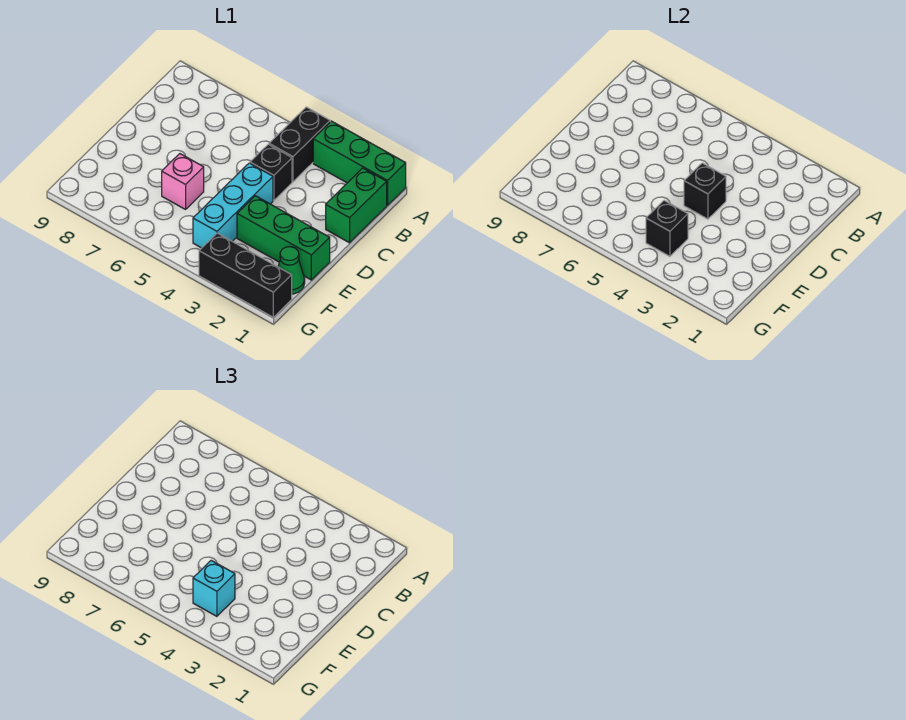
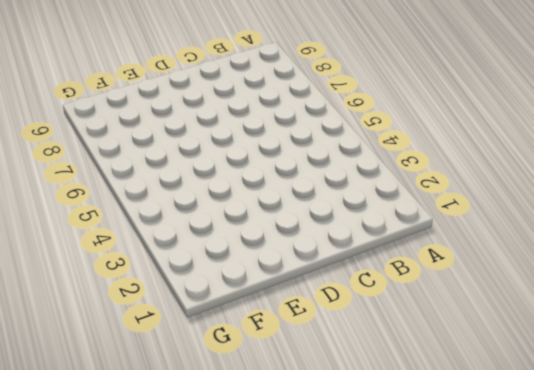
none -> green 1x3 brick [313,121,406,205]
none -> black 1x2 brick [269,107,330,182]
none -> green 1x2 brick [326,168,387,243]

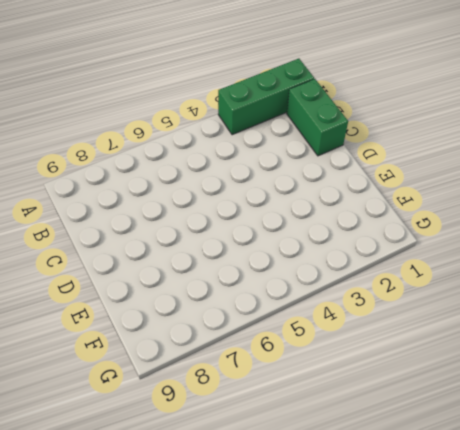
none -> black 1x2 brick [269,107,330,182]
none -> black 1x1 brick [250,144,292,200]
none -> cyan 1x3 brick [193,163,273,248]

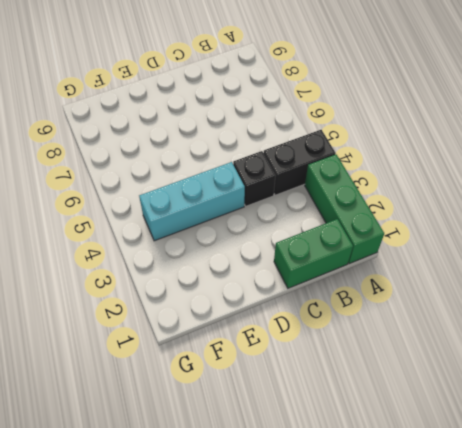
none -> green 1x3 brick [237,196,330,280]
none -> pink 1x1 brick [162,154,204,209]
none -> green 1x1 cone [278,247,305,294]

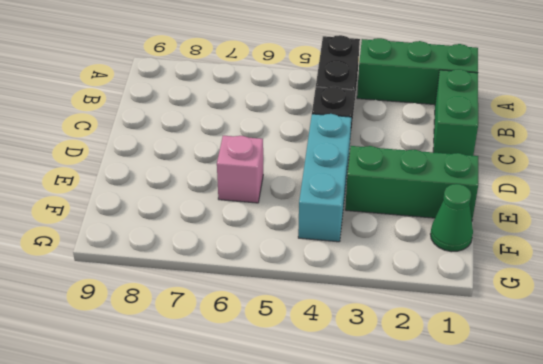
none -> black 1x3 brick [199,233,292,317]
none -> black 1x1 brick [684,163,726,219]
none -> black 1x1 brick [646,200,688,256]

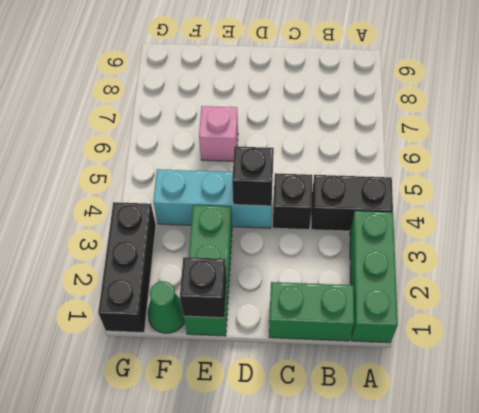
black 1x1 brick [180,257,227,318] -> black 1x1 brick moved to [646,200,688,256]
none -> cyan 1x1 brick [193,560,235,616]

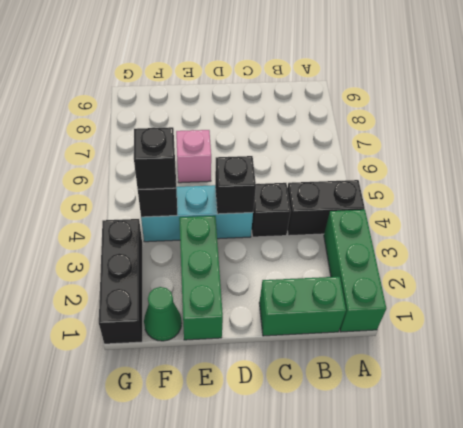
black 1x1 brick [134,127,176,189] -> cyan 1x1 brick [193,560,235,616]

